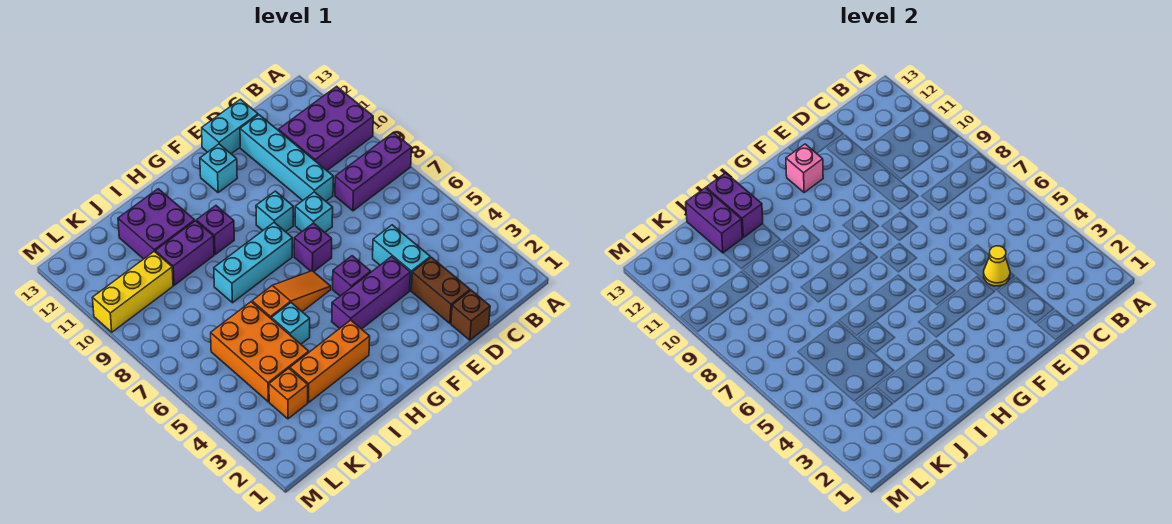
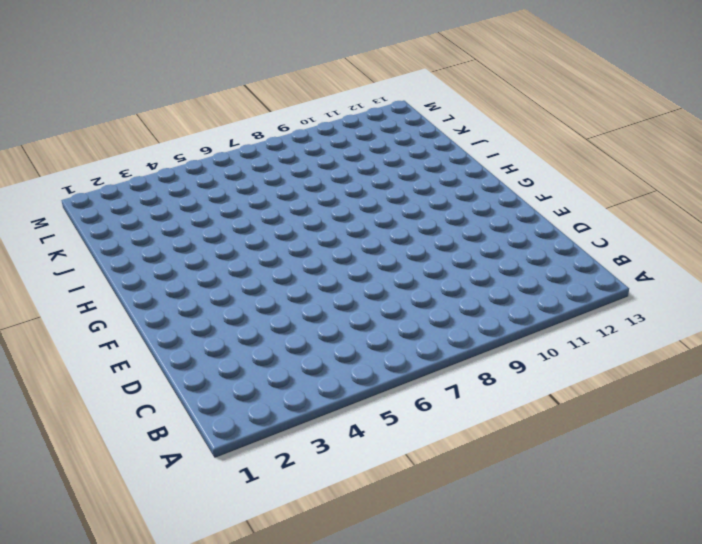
none -> purple 1x3 brick [335,133,412,211]
none -> purple 2x3 brick [279,86,373,170]
none -> brown 1x1 brick [451,290,490,340]

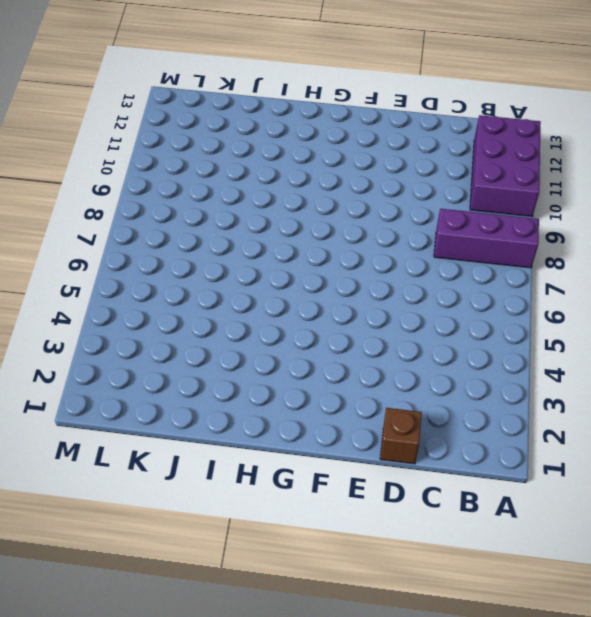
purple 2x3 brick [470,115,541,216] -> purple 2x3 brick turned to [279,86,373,170]
none -> brown 1x2 brick [411,257,470,323]
none -> cyan 1x2 brick [373,225,430,290]
none -> cyan 1x4 brick [240,115,333,201]

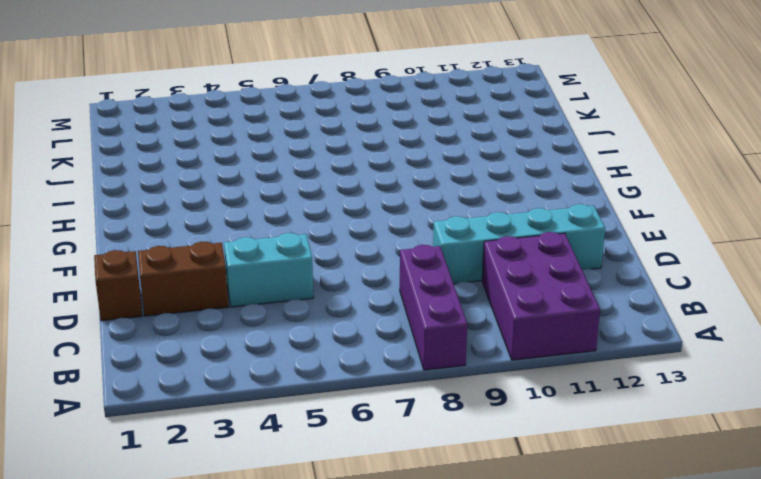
none -> cyan 1x2 brick [202,99,258,154]
none -> purple 1x3 brick [332,257,410,329]
none -> cyan 1x1 brick [295,192,333,232]

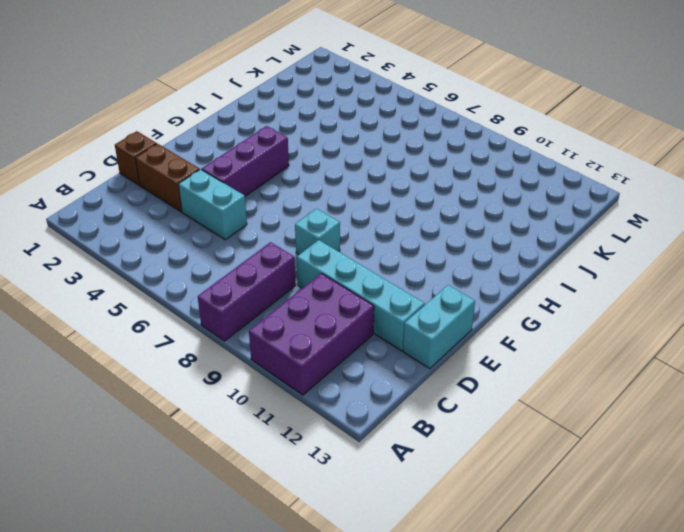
none -> purple 1x1 brick [333,256,371,296]
none -> purple 1x1 brick [294,223,332,272]
none -> cyan 1x1 brick [256,191,293,232]

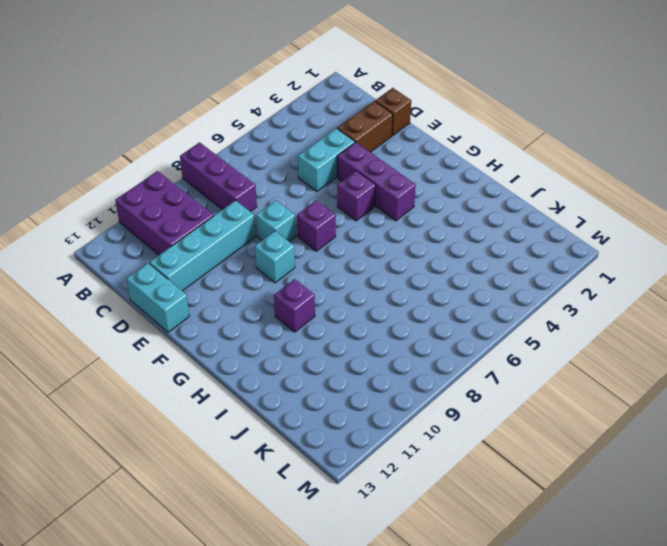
none -> cyan 1x1 brick [200,144,237,193]
none -> orange 1x3 slope [252,271,331,319]
none -> cyan 1x3 brick [214,222,292,303]

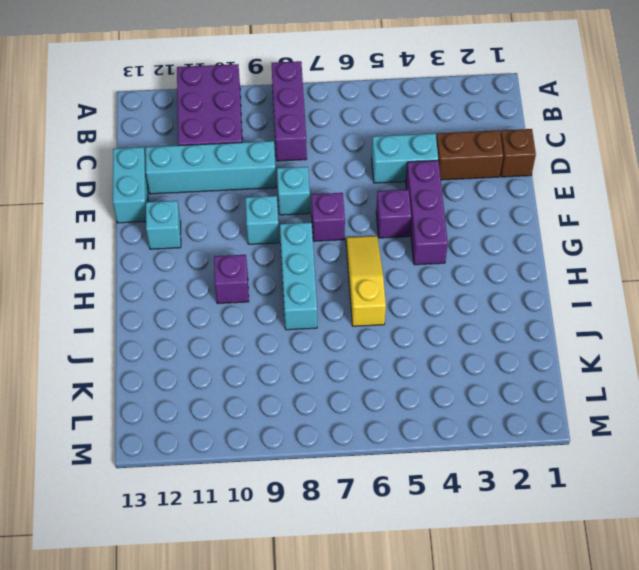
yellow 1x3 slope [346,236,386,326] -> orange 1x3 slope [252,271,331,319]
none -> orange 1x3 brick [290,320,370,402]
none -> cyan 1x1 brick [272,303,310,344]
none -> purple 1x2 brick [155,221,214,285]

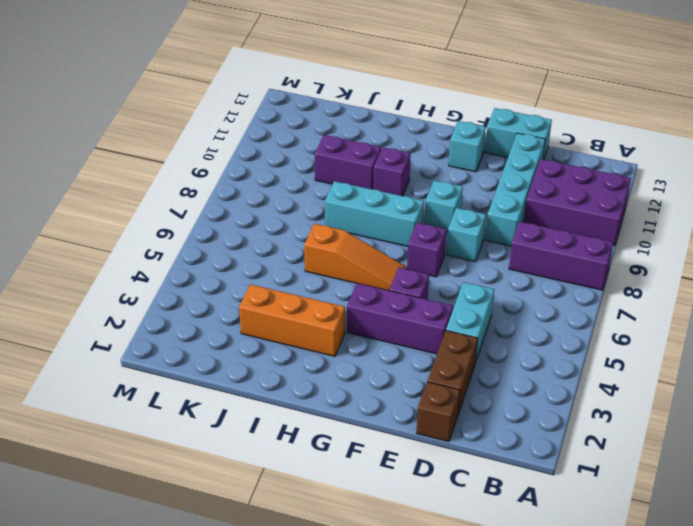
none -> cyan 1x1 brick [272,303,310,344]
none -> purple 2x2 brick [118,189,195,259]
none -> orange 2x3 brick [211,302,309,402]

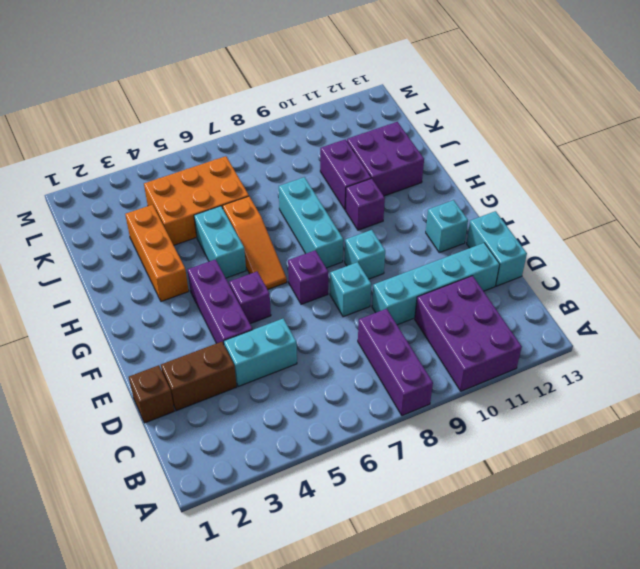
cyan 1x2 brick [194,206,246,278] -> cyan 1x1 brick [272,303,310,344]
none -> orange 1x1 brick [269,368,308,419]
none -> yellow 1x3 brick [93,251,173,332]
none -> yellow 1x1 cone [984,246,1010,286]

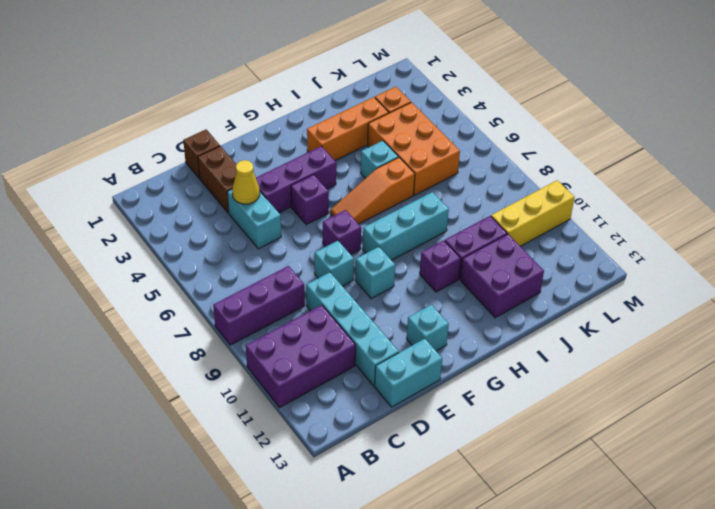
none -> pink 1x1 brick [786,144,823,193]
none -> purple 1x2 brick [706,173,763,237]
none -> purple 1x2 brick [686,188,742,253]

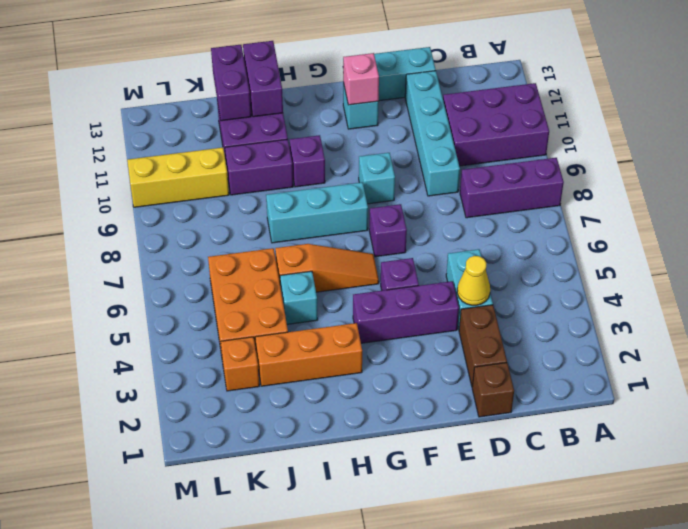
none -> cyan 1x1 brick [295,192,333,232]

